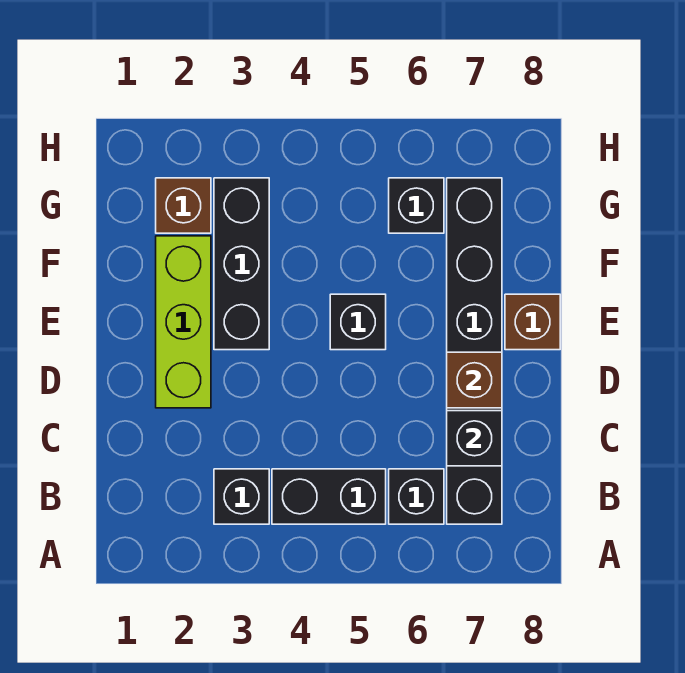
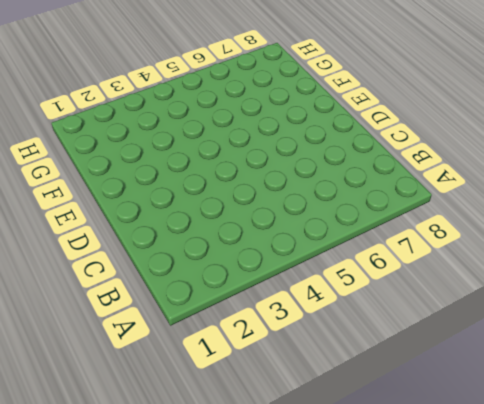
none -> black 1x1 brick [214,469,269,524]
none -> black 1x2 brick [272,469,386,524]
none -> black 1x1 brick [389,469,444,524]

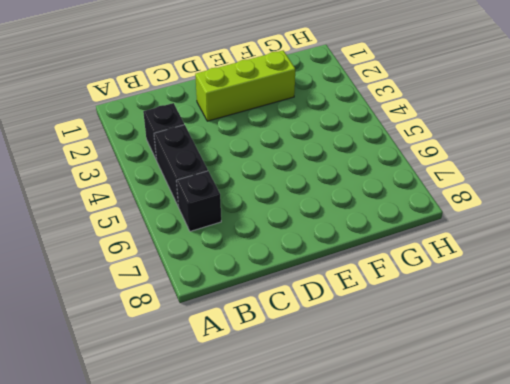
none -> black 1x6 brick [447,178,502,524]
none -> black 1x3 brick [214,178,269,350]
none -> black 1x1 brick [330,294,386,350]

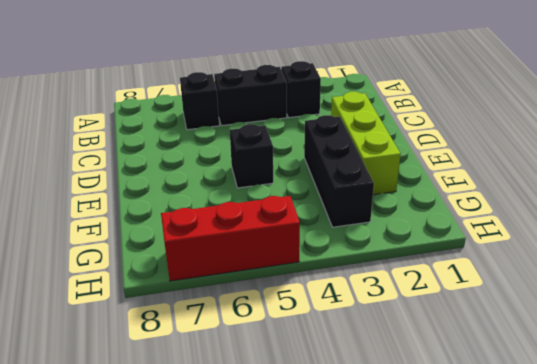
red 1x3 brick [161,196,300,281] -> none
none -> black 1x6 brick [447,178,502,524]
none -> brown 1x1 brick [505,294,560,350]
none -> brown 1x1 brick [156,178,211,233]

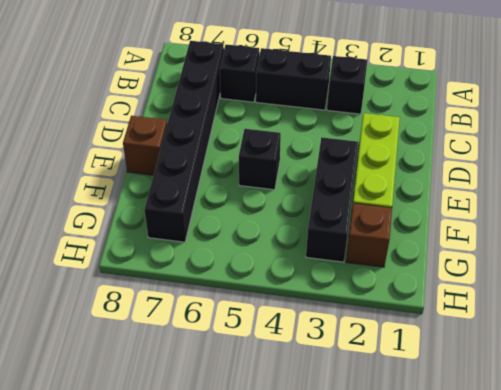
none -> black 1x1 brick [389,178,444,233]
none -> black 1x1 brick [447,411,502,466]
none -> brown 1x1 brick [447,352,502,408]

